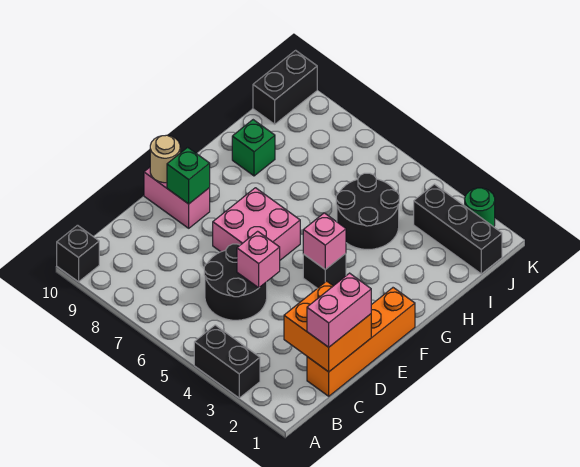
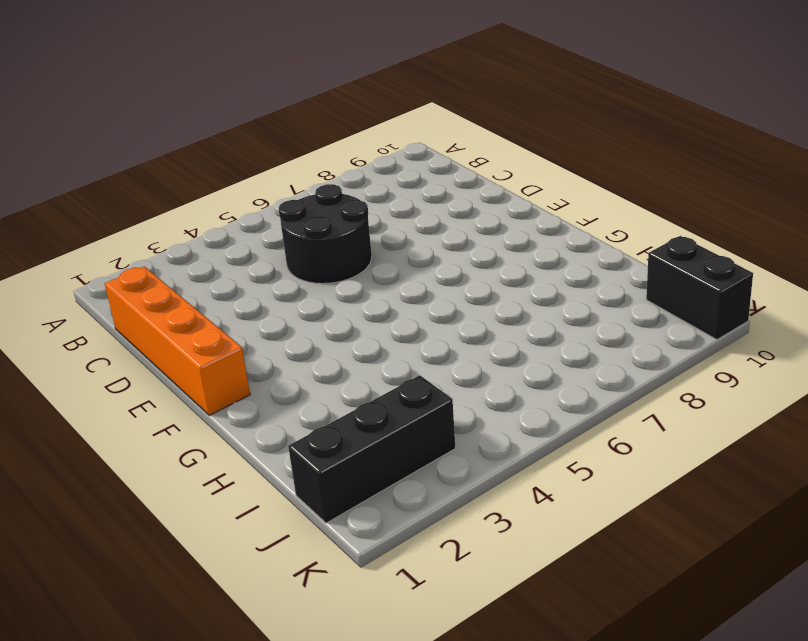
none -> black 1x2 brick [194,325,260,398]
none -> black 1x1 brick [57,225,99,282]
none -> pink 2x2 brick [213,188,300,260]

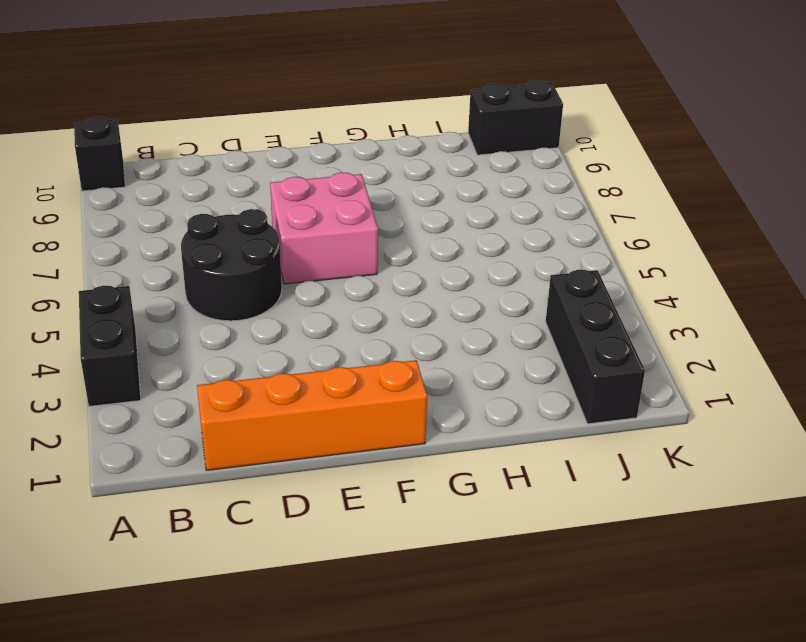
none -> pink 1x2 brick [144,167,210,228]
none -> black 1x1 brick [303,254,346,288]
none -> black 2x2 round brick [336,173,399,249]

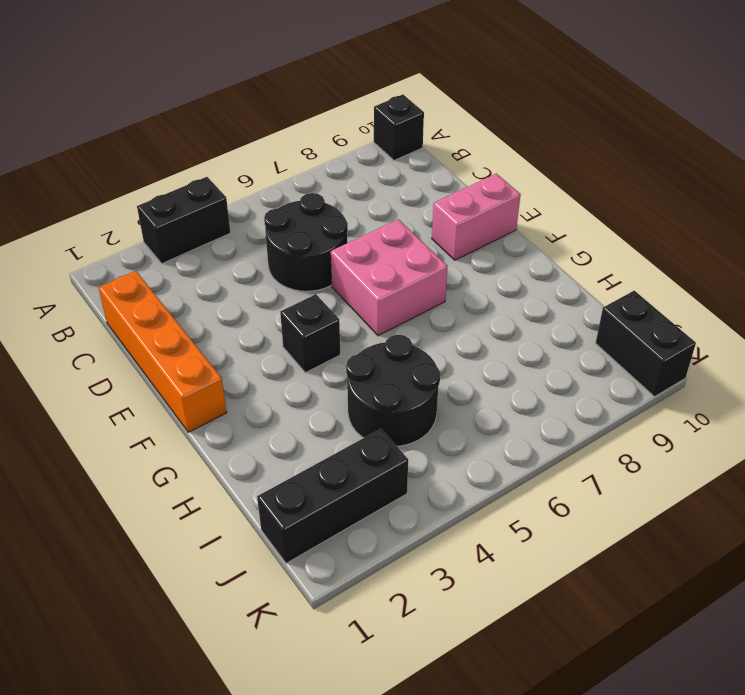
none -> green 1x1 brick [232,120,275,176]
none -> green 1x1 round brick [465,188,495,227]
none -> orange 2x2 brick [284,281,371,372]

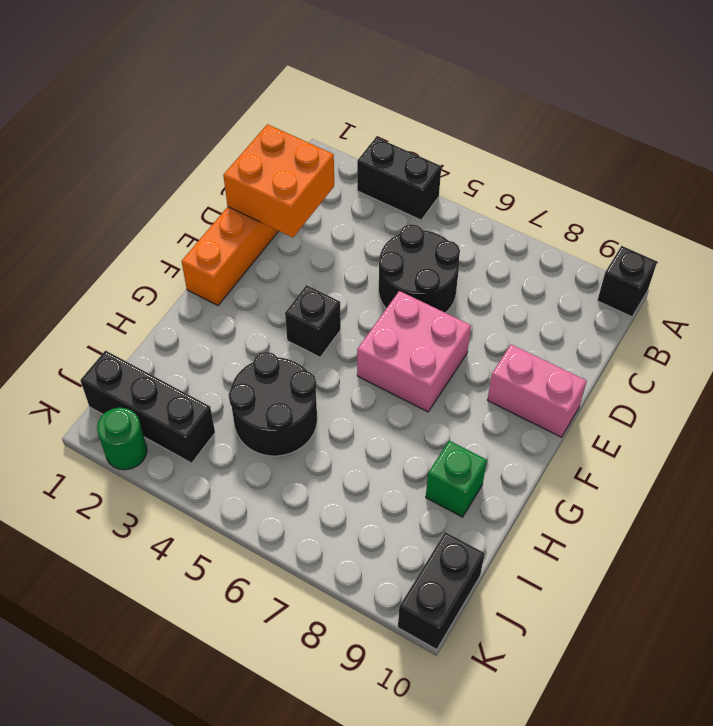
none -> pink 1x1 brick [237,231,280,288]
none -> green 1x1 brick [167,147,210,204]
none -> tan 1x1 round brick [150,135,180,183]

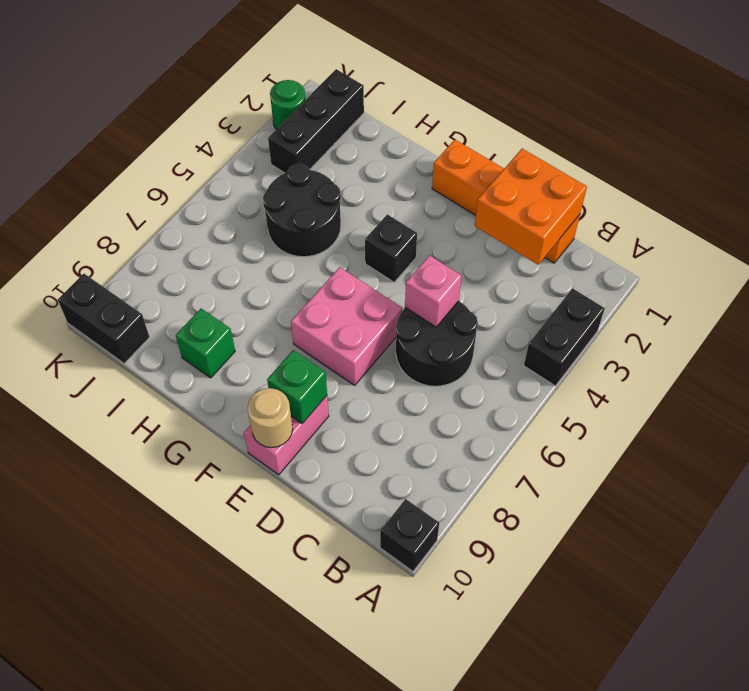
none -> pink 1x1 brick [303,213,346,270]
none -> pink 1x2 brick [307,273,371,347]

